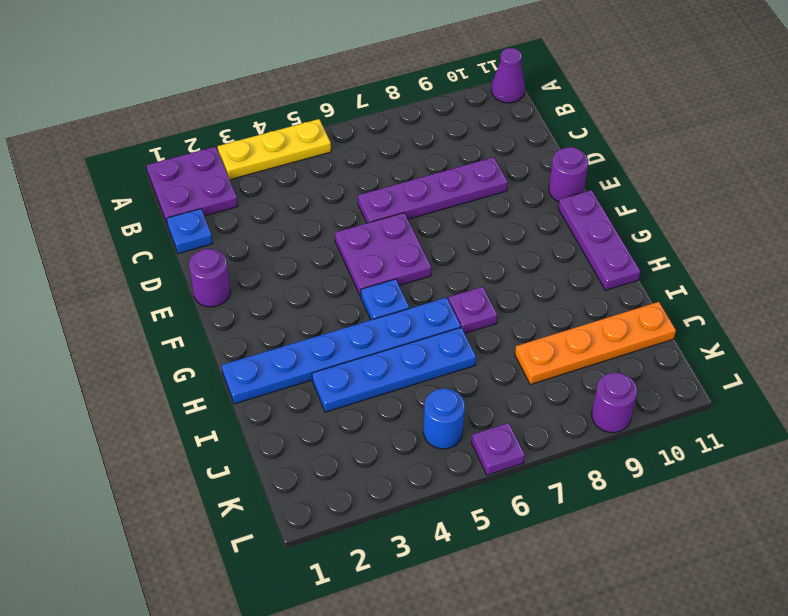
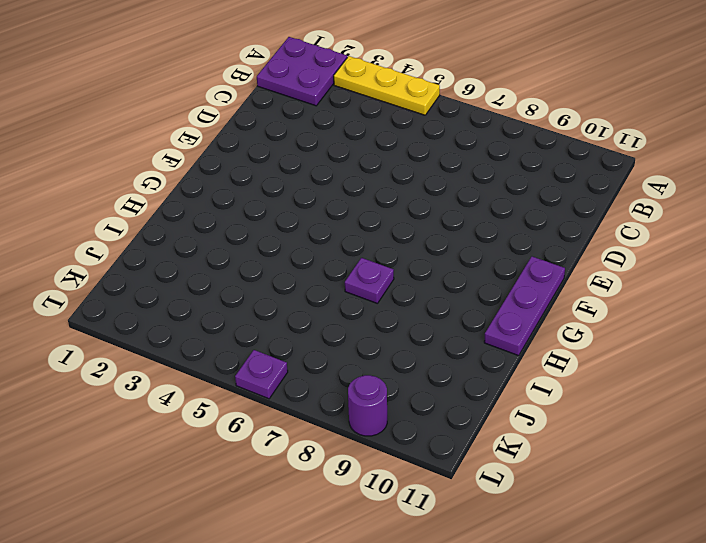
none -> purple 1x1 cone [491,48,525,103]
none -> blue 1x1 plate [166,209,213,254]
none -> purple 1x4 plate [358,157,508,223]

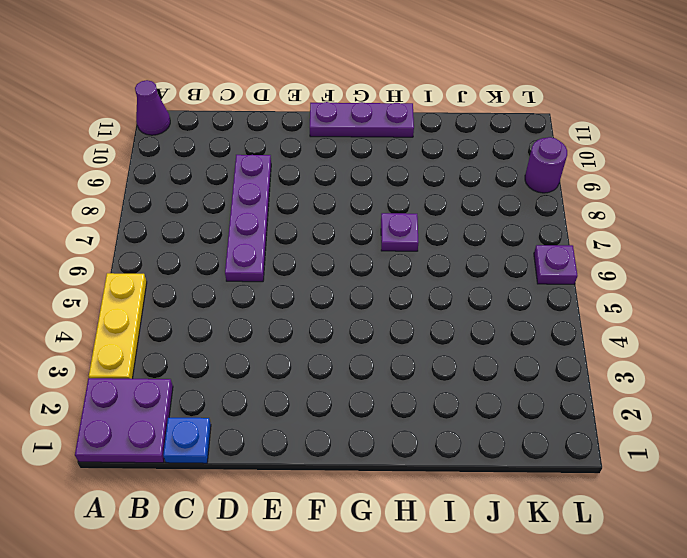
none -> purple 1x1 round brick [189,249,231,307]
none -> purple 2x2 plate [335,213,431,297]
none -> purple 1x1 round brick [549,147,588,202]

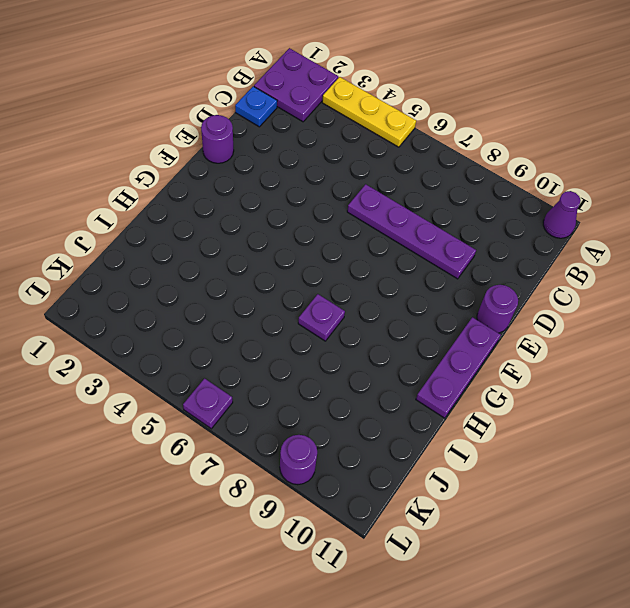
none -> purple 2x2 plate [335,213,431,297]
none -> blue 1x1 plate [361,279,409,320]
none -> blue 1x6 plate [222,298,461,404]

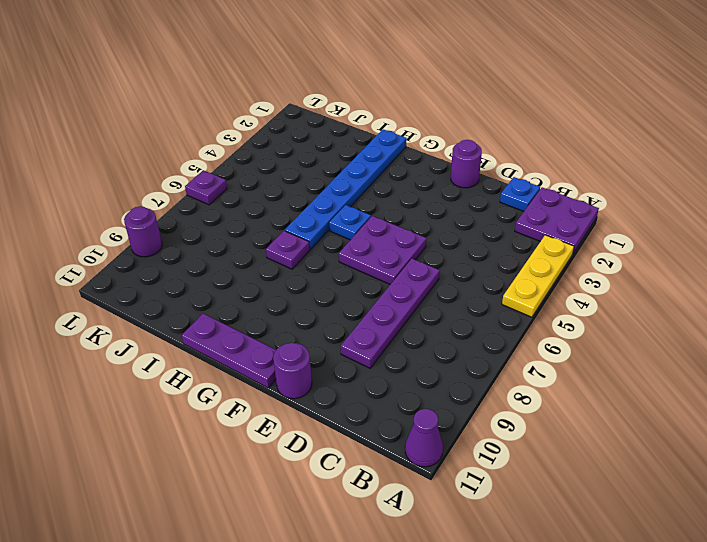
none -> blue 1x4 plate [312,327,476,412]
none -> orange 1x4 plate [515,302,676,385]
none -> blue 1x1 round brick [423,388,465,449]

